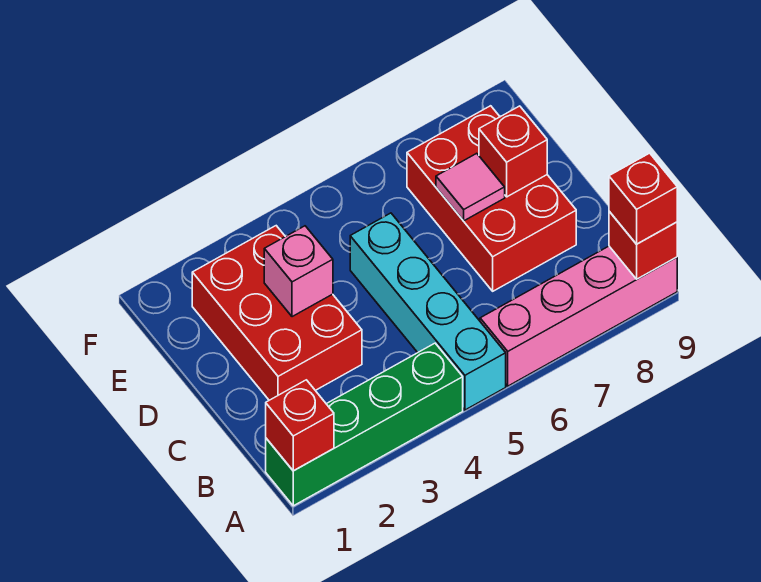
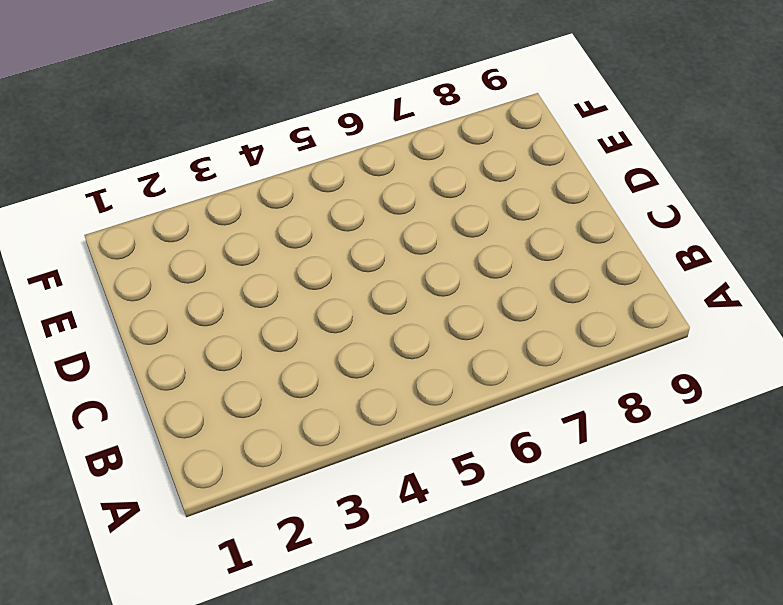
none -> green 1x4 brick [266,343,463,506]
none -> cyan 1x4 brick [350,213,506,410]

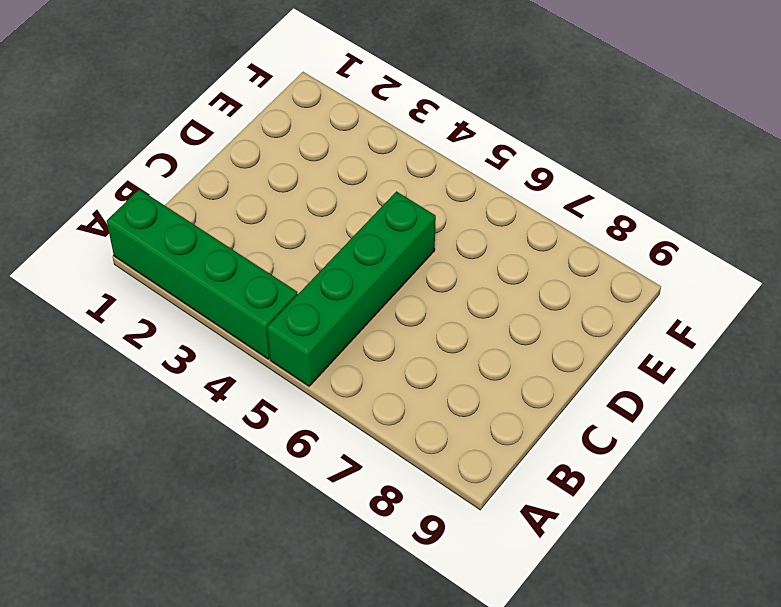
green 1x4 brick [267,192,436,386] -> cyan 1x4 brick [350,213,506,410]
none -> pink 1x4 brick [480,246,677,386]
none -> red 2x3 brick [192,226,362,400]

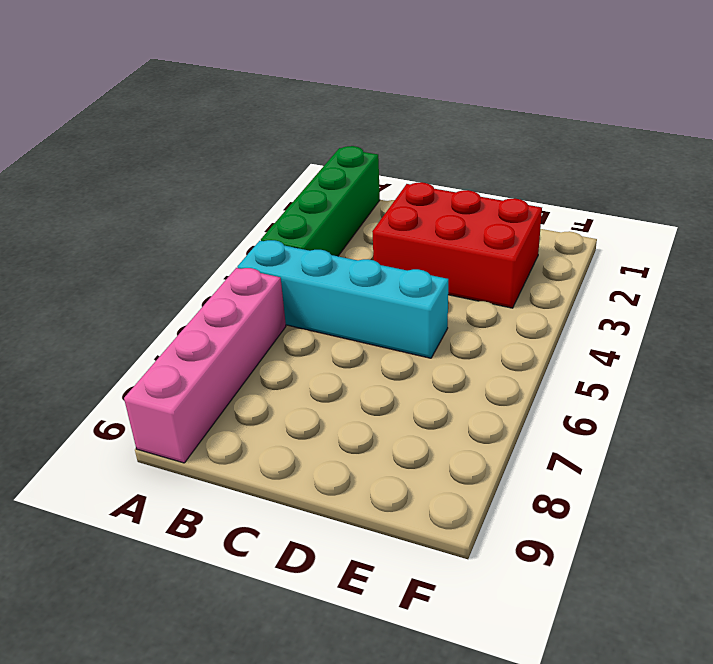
none -> red 2x3 brick [407,106,576,291]
none -> red 1x1 brick [266,380,334,471]

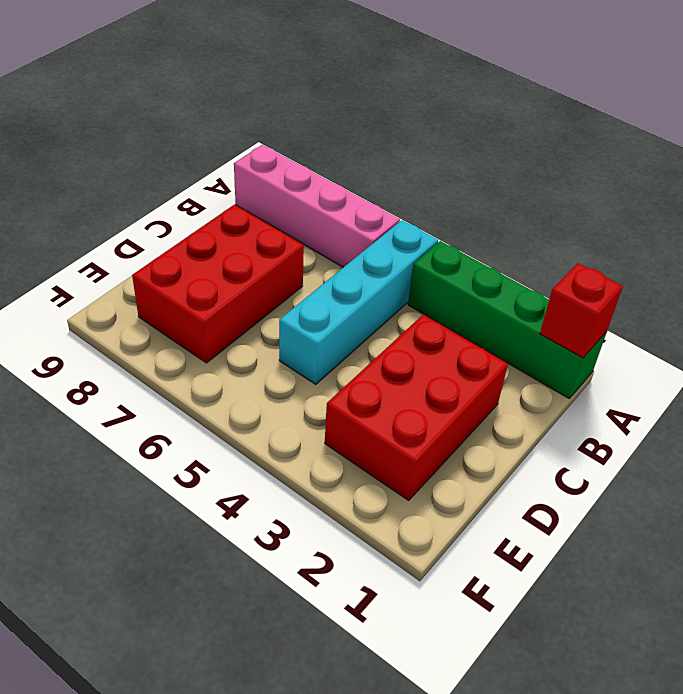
none -> red 1x1 brick [609,211,677,279]
none -> pink 1x1 brick [264,226,333,317]

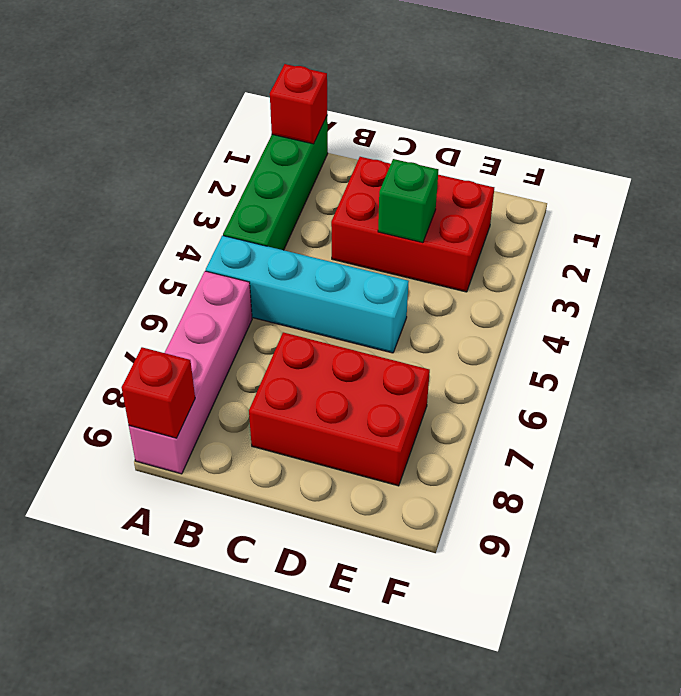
green 1x1 brick [378,159,438,243] -> pink 1x1 brick [264,226,333,317]
none -> pink 1x1 tile [436,153,505,221]
none -> red 1x1 brick [479,106,547,197]

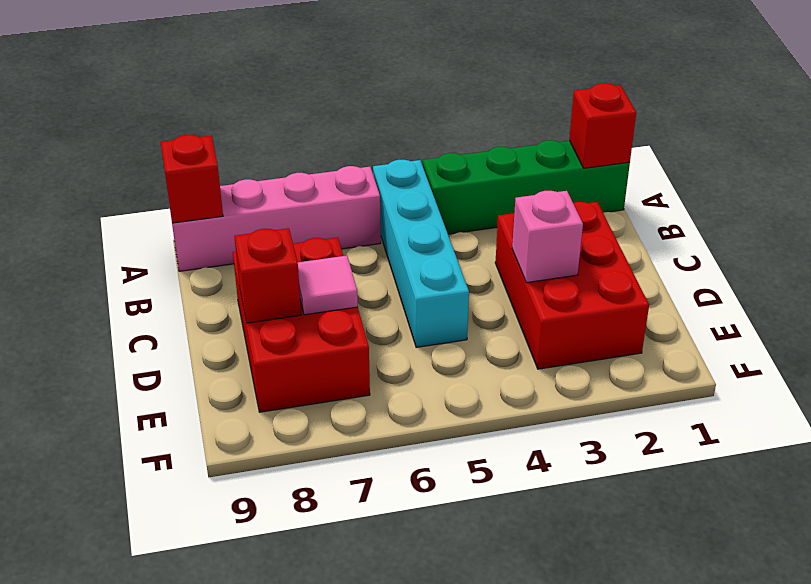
none -> red 1x1 brick [609,153,677,244]

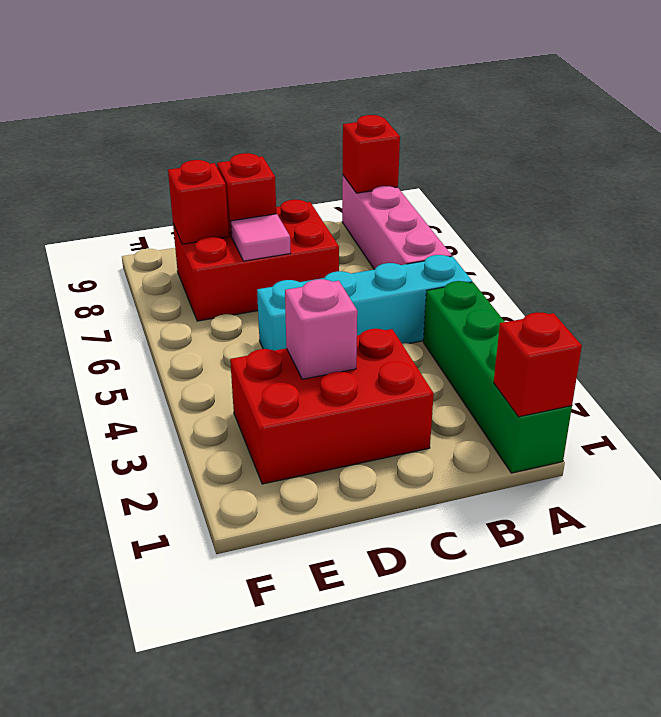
red 1x1 brick [168,160,229,244] -> red 1x1 brick moved to [609,153,677,244]

